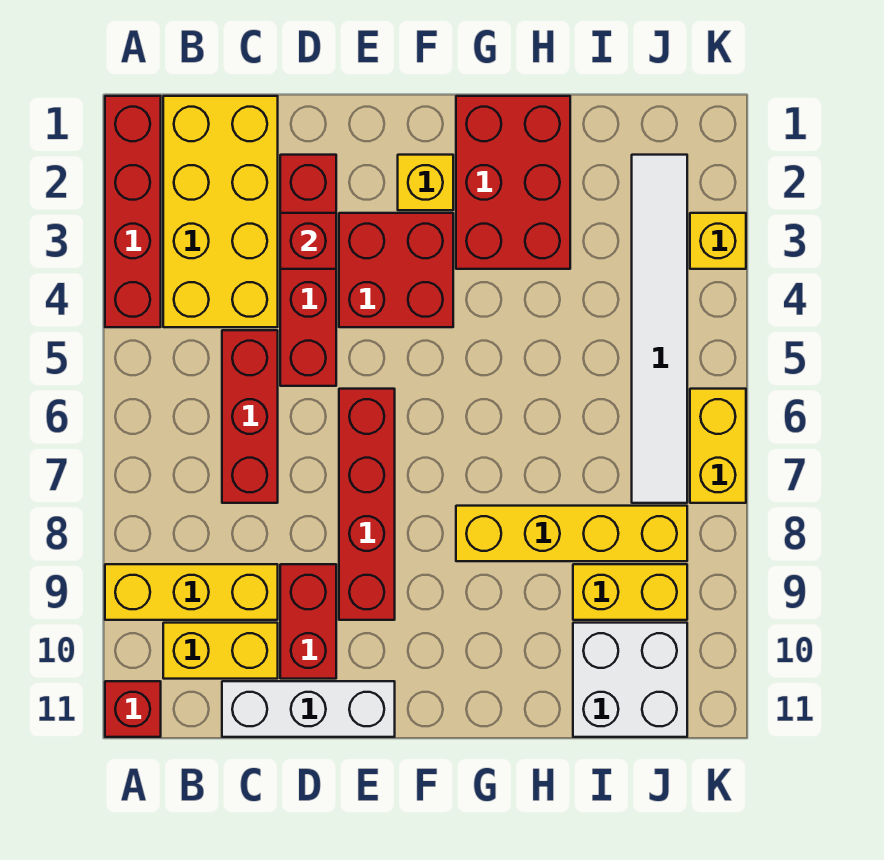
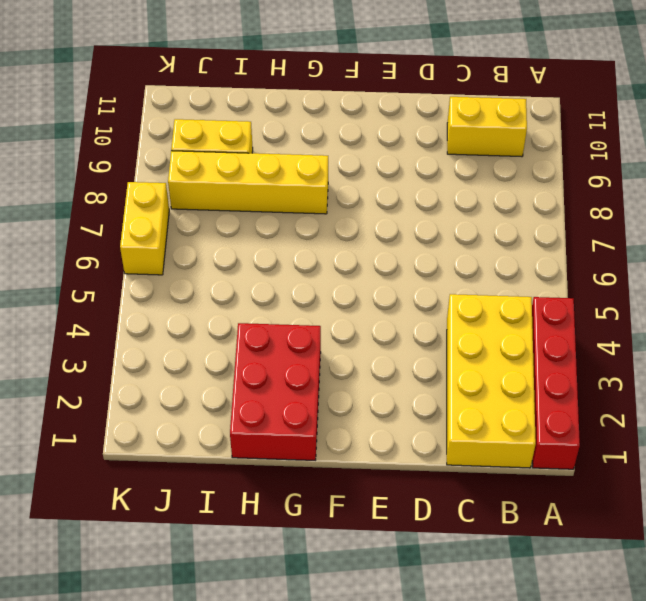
none -> yellow 1x3 brick [105,564,278,620]
none -> red 1x1 brick [105,681,161,737]
none -> red 1x3 brick [222,330,278,503]

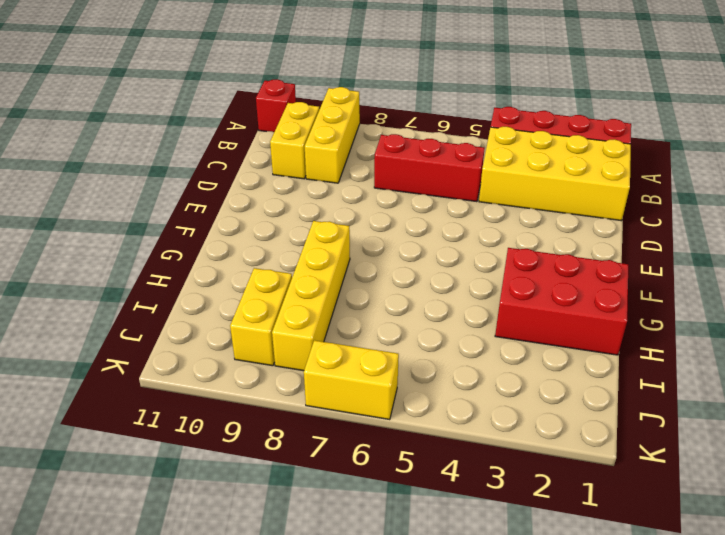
none -> white 1x3 brick [222,681,395,737]
none -> red 1x4 brick [280,155,336,386]
none -> red 1x2 brick [280,564,336,679]

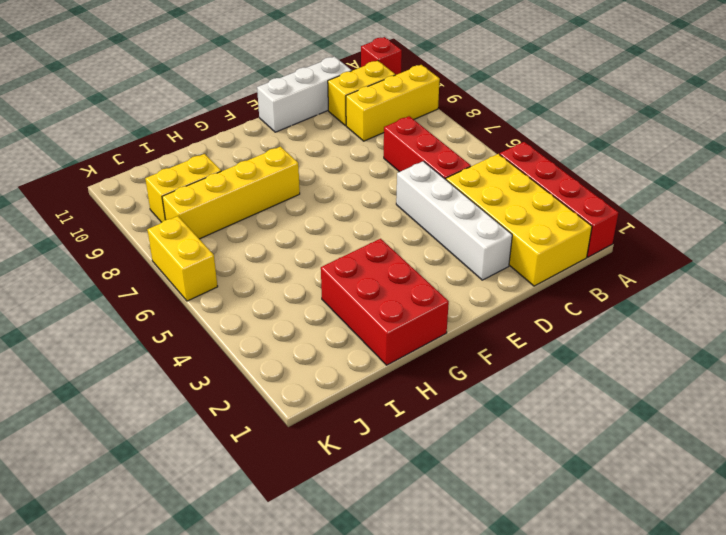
white 1x4 brick [396,161,512,280] -> red 1x4 brick [280,155,336,386]
none -> red 1x2 brick [280,564,336,679]
none -> red 2x2 brick [339,213,453,327]
none -> red 1x4 brick [339,389,395,620]

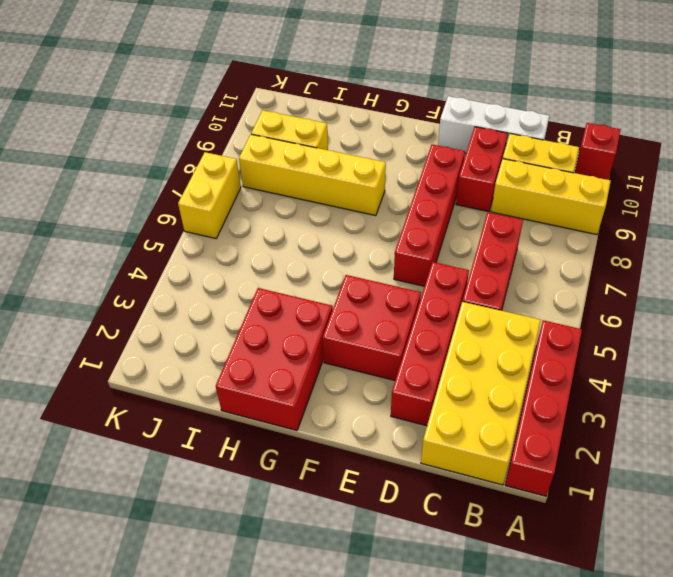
none -> yellow 1x1 brick [398,155,453,210]
none -> white 2x2 brick [573,623,687,737]
none -> white 1x6 tile [632,155,687,503]

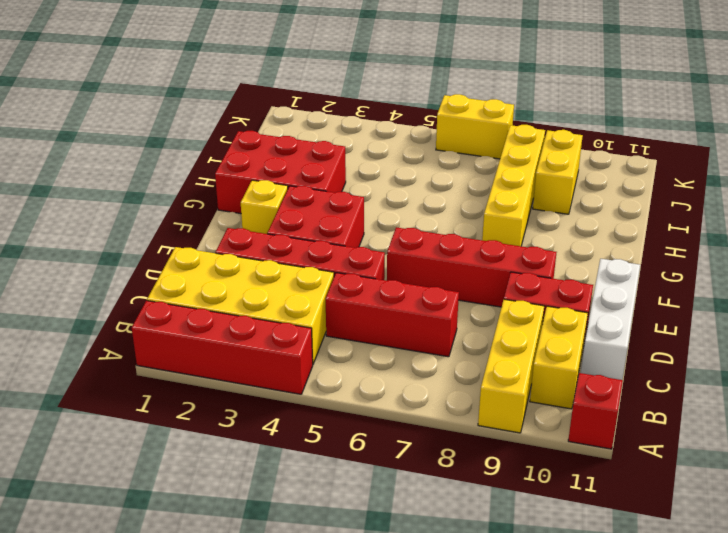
none -> white 2x2 brick [573,623,687,737]
none -> white 1x6 tile [632,155,687,503]
none -> yellow 1x1 brick [690,213,746,269]

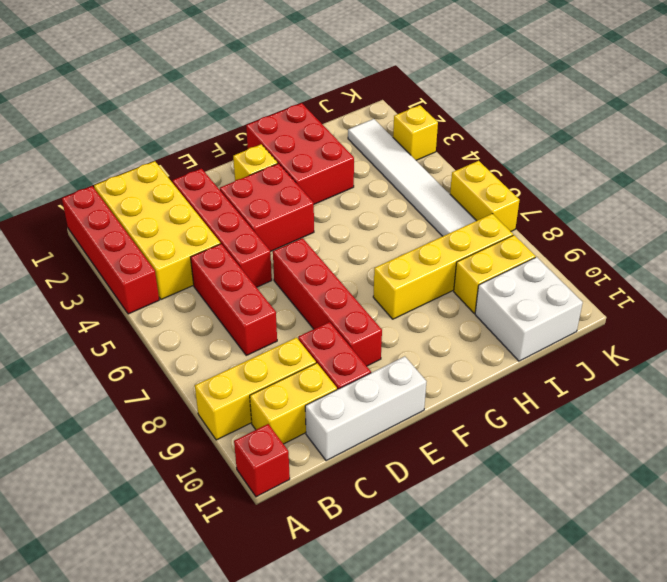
none -> red 1x1 brick [280,213,336,269]

